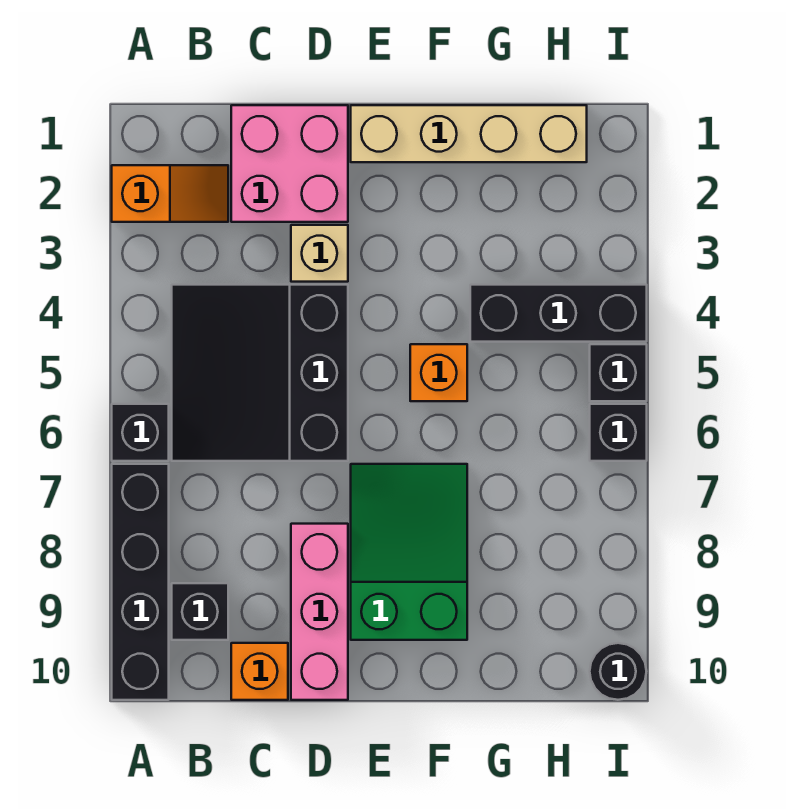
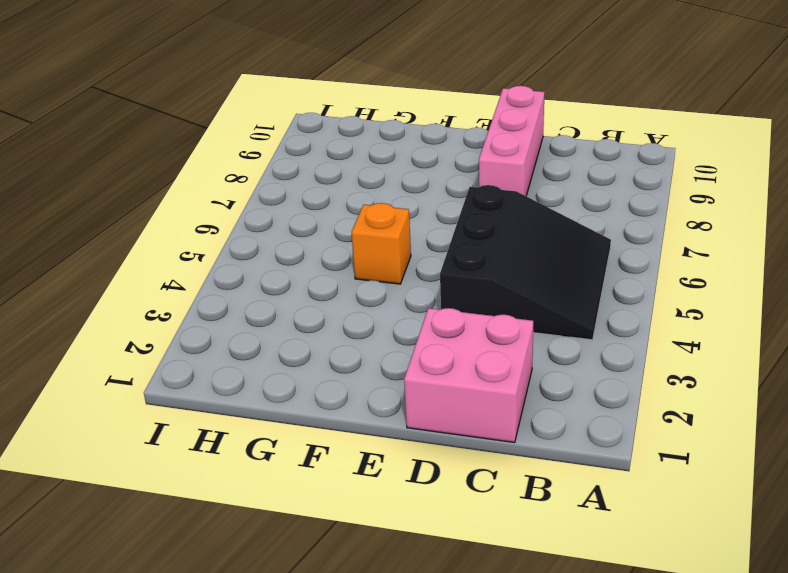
none -> orange 1x2 slope [112,165,228,222]
none -> black 1x1 brick [112,404,169,461]
none -> black 1x4 brick [112,464,169,700]

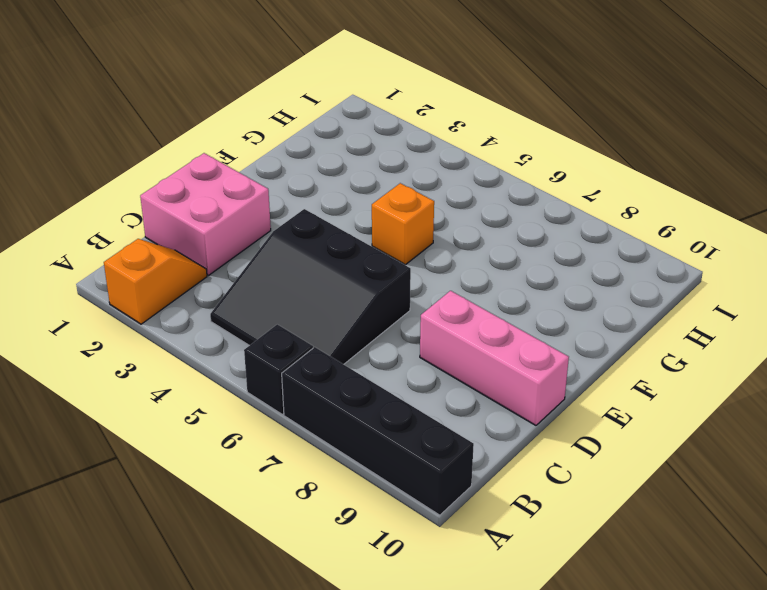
none -> black 1x1 brick [172,583,228,640]
none -> orange 1x1 brick [231,643,288,700]
none -> tan 1x1 brick [291,225,348,282]

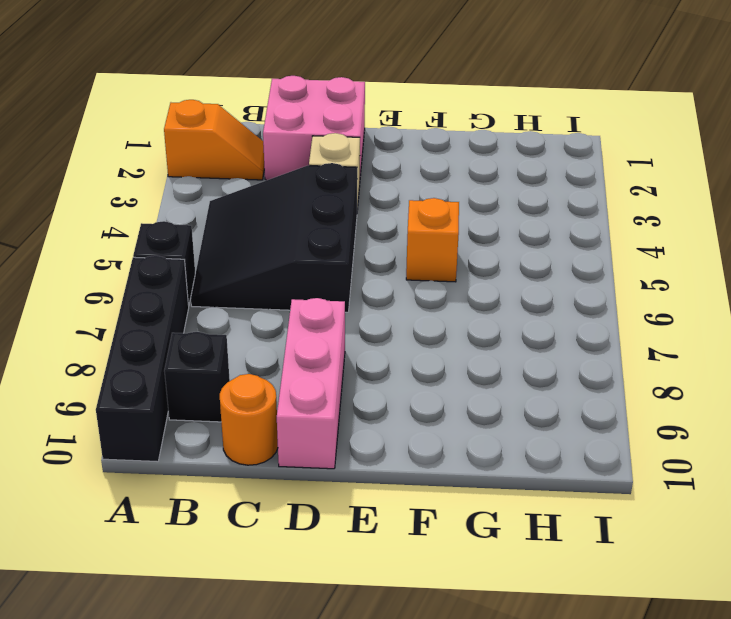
orange 1x1 round brick [220,374,278,465] -> orange 1x1 brick [231,643,288,700]
none -> tan 1x4 brick [351,105,587,162]
none -> green 2x3 slope [351,464,467,640]
none -> black 1x3 brick [470,285,647,342]

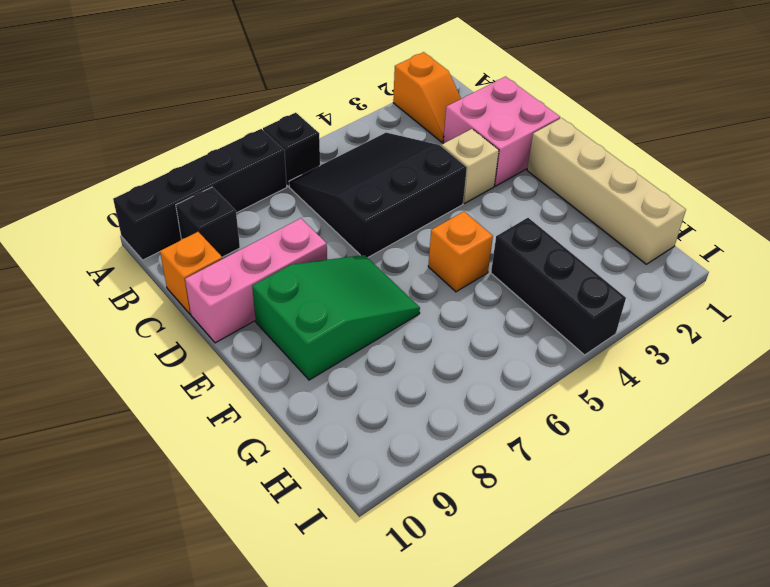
none -> black 1x1 brick [590,344,647,401]
none -> black 1x1 brick [590,404,647,461]
none -> black 1x1 round brick [590,643,646,700]

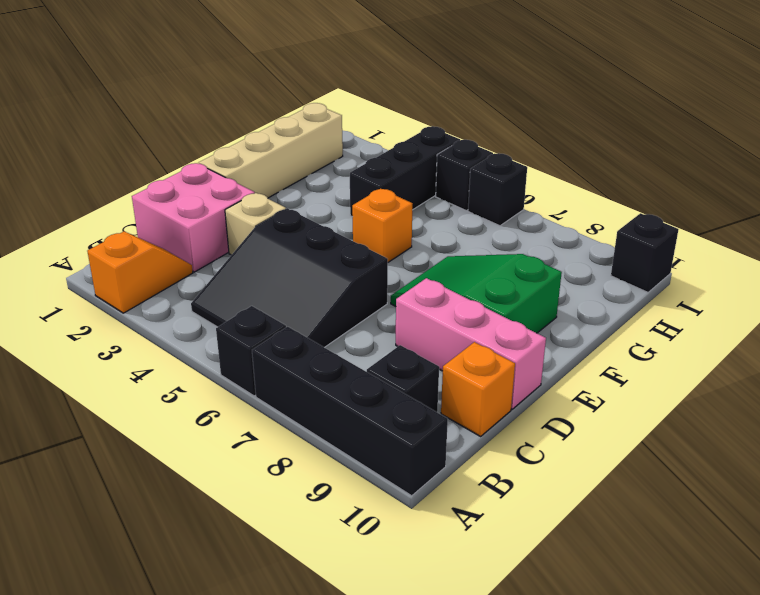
black 1x1 brick [611,213,679,292] -> black 1x1 round brick [590,643,646,700]

